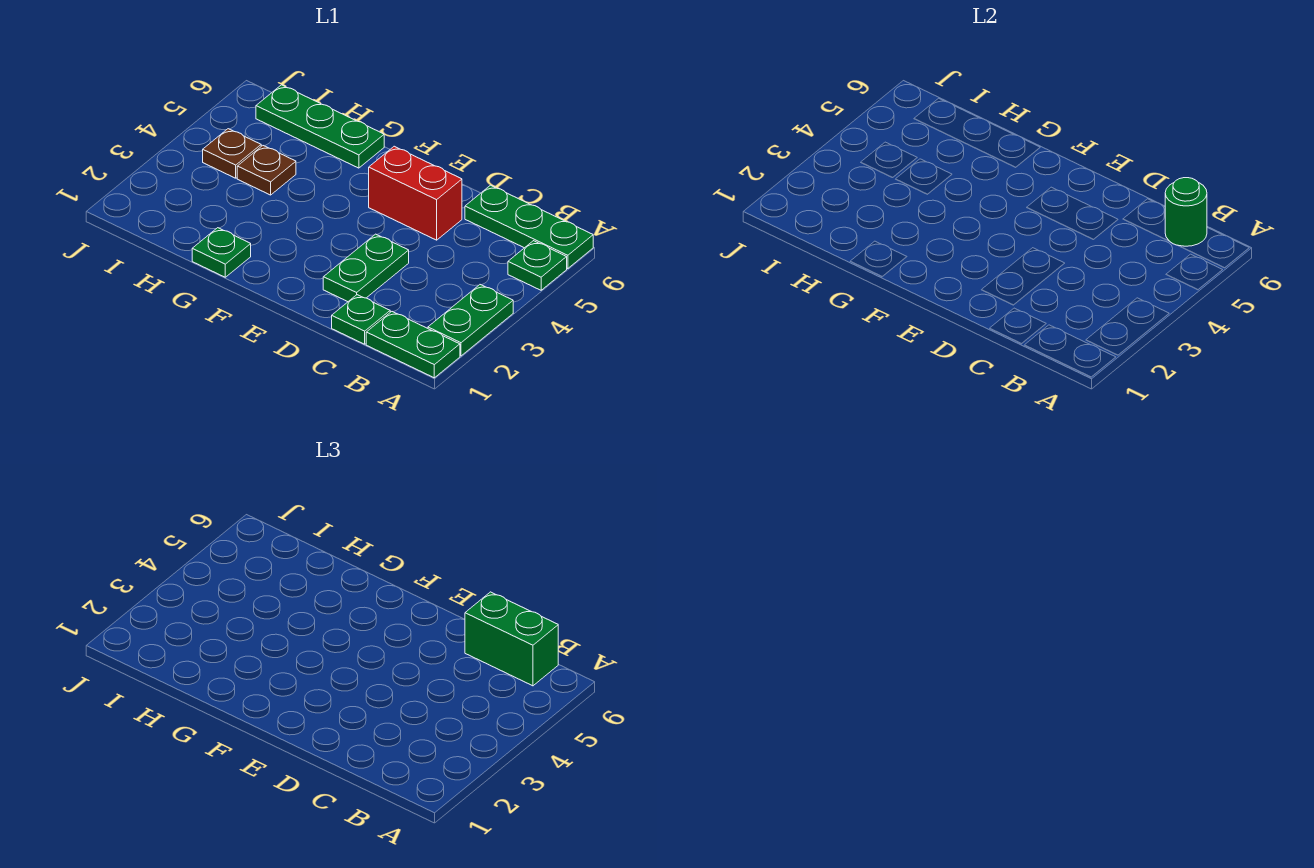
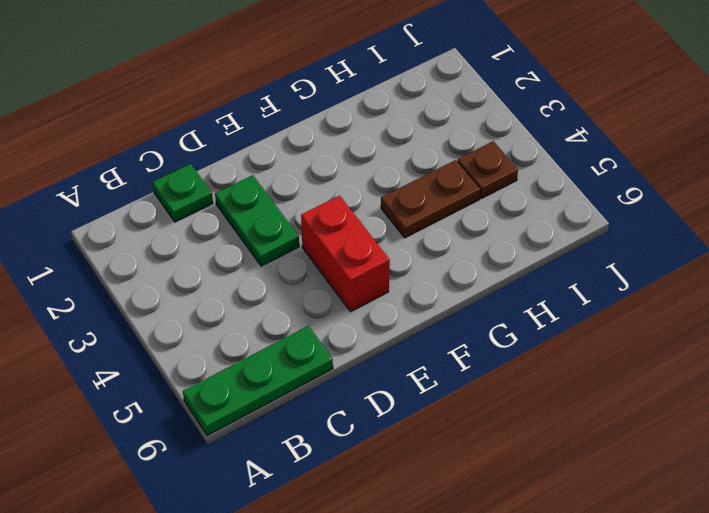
red 1x2 brick [301,196,390,312] -> red 1x2 brick turned to [369,146,462,240]
brown 1x2 plate [381,160,480,238] -> brown 1x1 plate [237,146,296,195]
none -> green 1x2 plate [366,312,460,378]
none -> green 1x2 plate [428,285,513,356]
none -> green 1x1 plate [508,241,567,290]

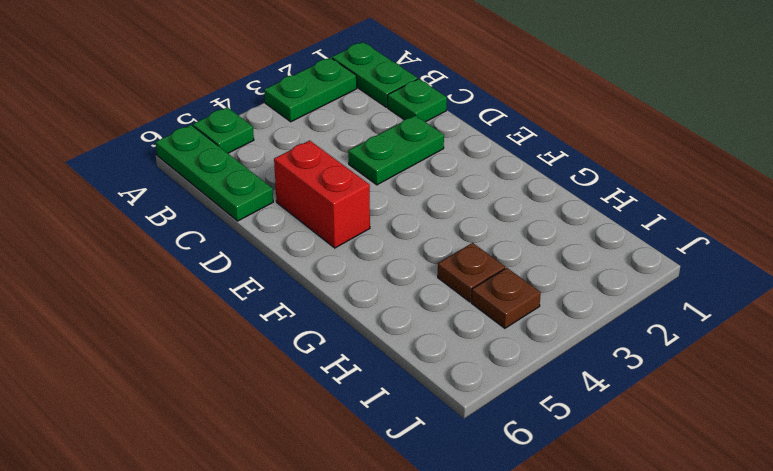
none -> green 1x1 plate [192,228,251,277]
none -> green 1x3 plate [256,85,384,168]
none -> green 1x1 round brick [1165,178,1207,246]

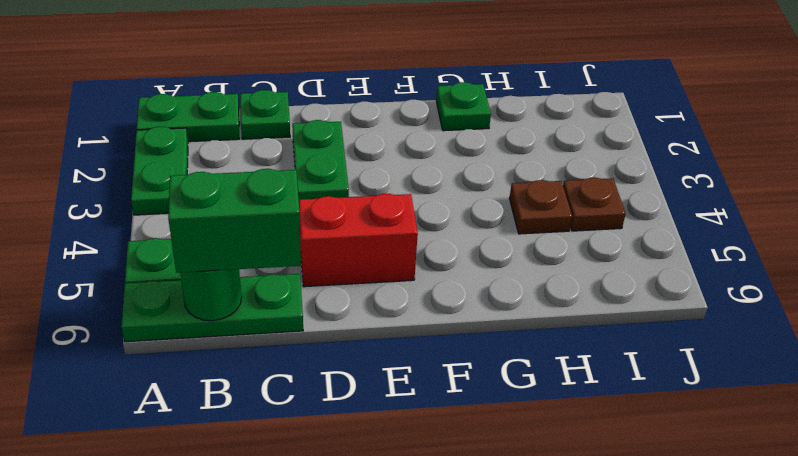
none -> green 1x3 plate [256,85,384,168]

